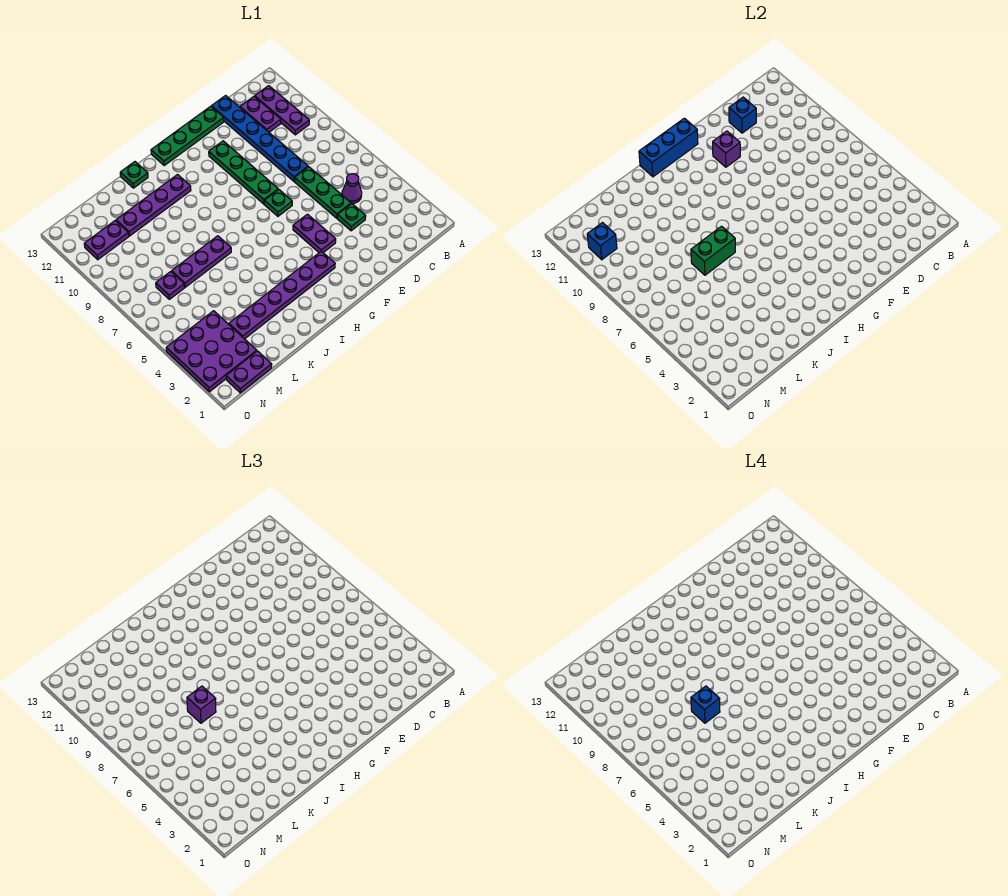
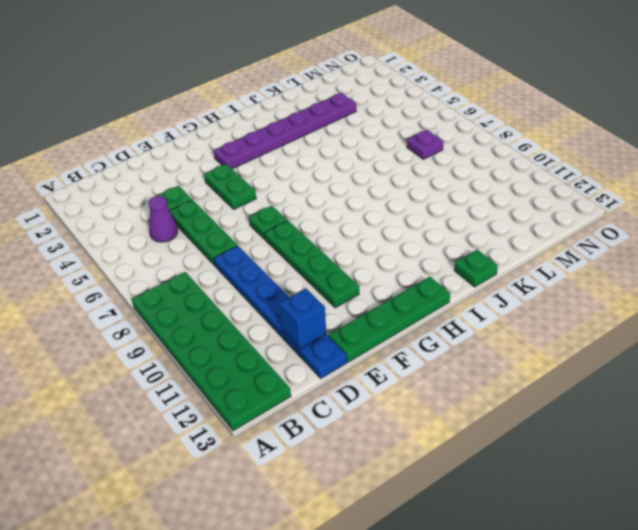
green 2x6 plate [132,272,291,431] -> purple 1x3 plate [255,86,309,135]
green 1x2 plate [204,164,256,209] -> purple 1x2 plate [293,214,336,253]
none -> purple 1x2 plate [240,97,281,132]
none -> purple 1x4 plate [116,175,191,236]
none -> purple 1x3 plate [172,236,231,287]

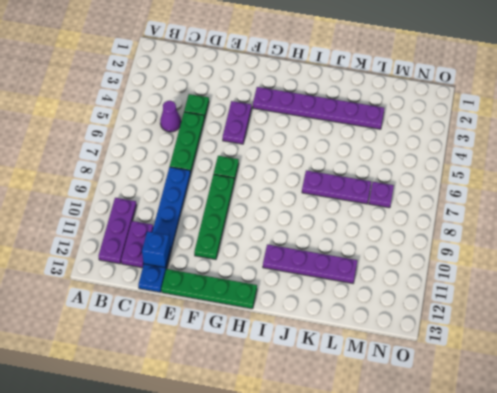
none -> green 1x1 plate [120,162,148,188]
none -> purple 1x2 plate [226,351,272,393]
none -> purple 3x3 plate [166,311,257,392]

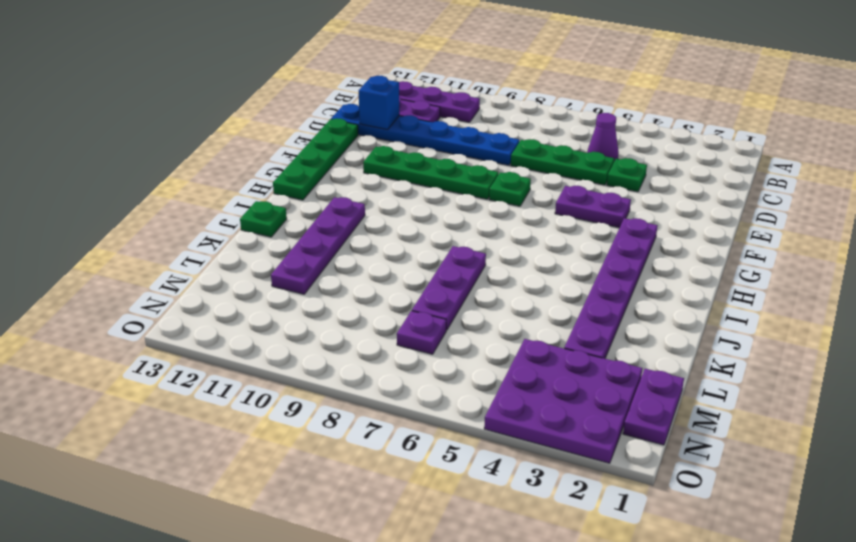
none -> purple 1x2 plate [84,220,129,260]
none -> purple 1x1 brick [713,131,740,167]
none -> blue 1x3 brick [639,118,698,177]

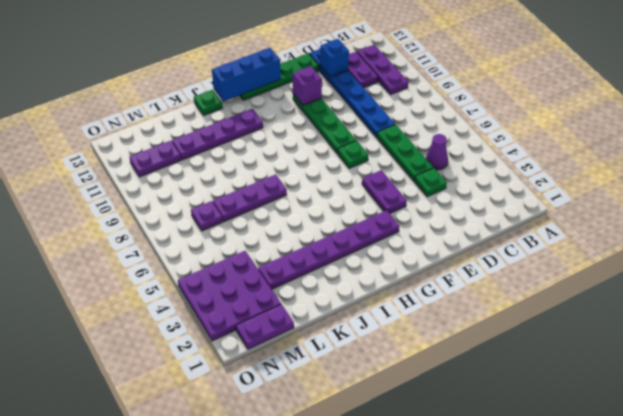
none -> green 1x2 brick [691,226,735,275]
none -> blue 1x1 brick [587,223,617,260]
none -> purple 1x1 brick [187,686,216,723]

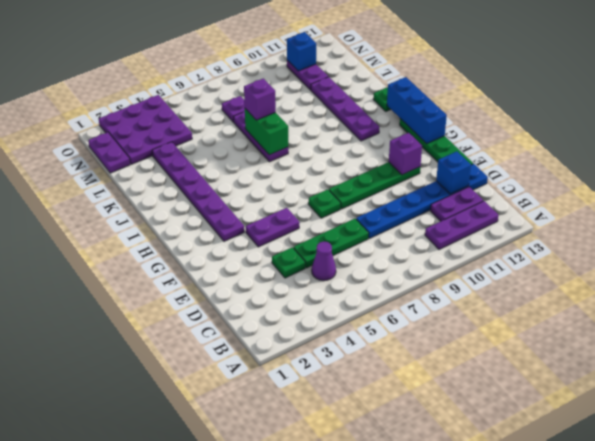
none -> blue 1x1 brick [691,686,720,723]

